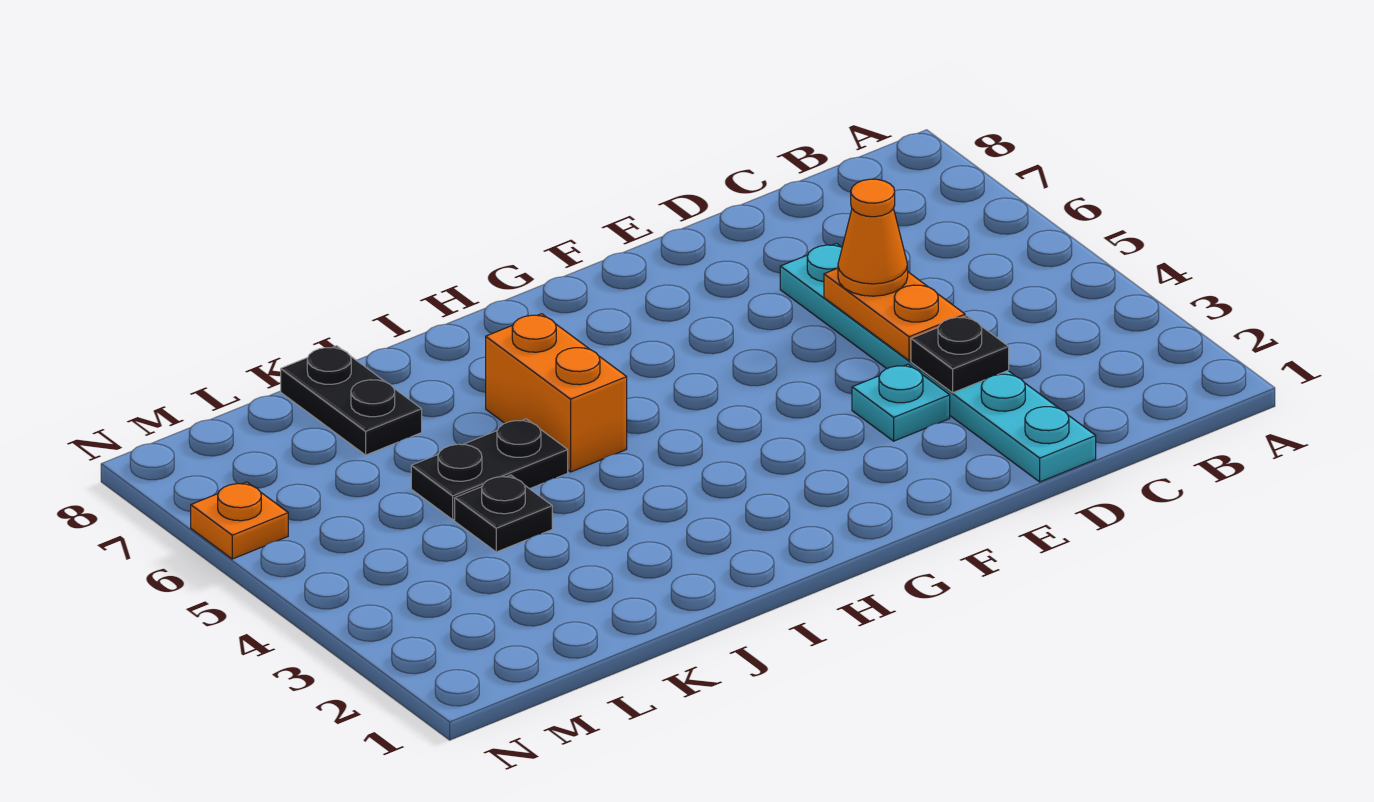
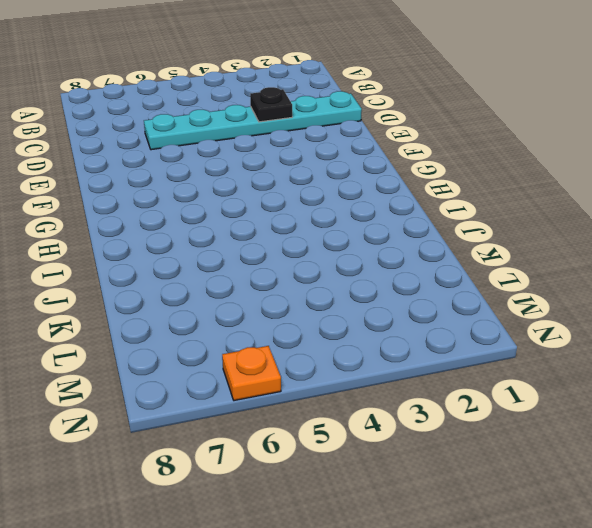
none -> cyan 1x1 plate [852,364,950,441]
none -> orange 1x2 brick [486,314,627,472]

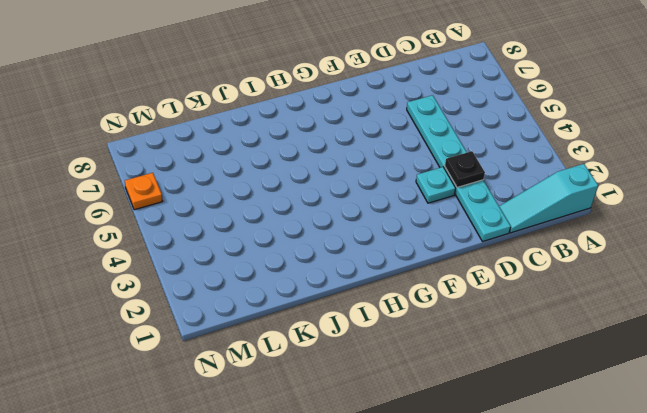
cyan 1x3 slope [499,164,598,233] -> none
none -> orange 1x2 brick [486,314,627,472]
none -> black 1x2 plate [411,419,568,520]

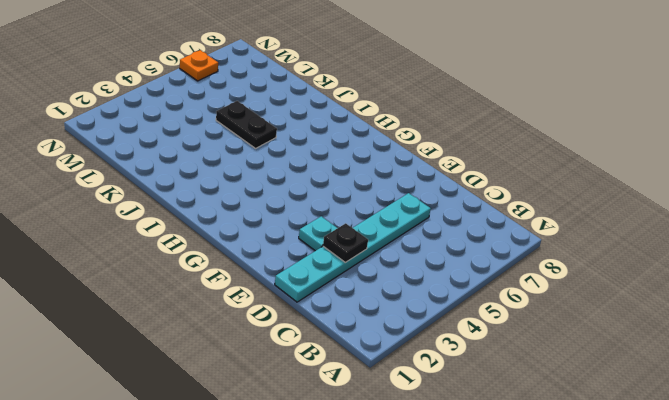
none -> orange 1x2 brick [486,314,627,472]
none -> black 1x1 plate [455,475,552,552]

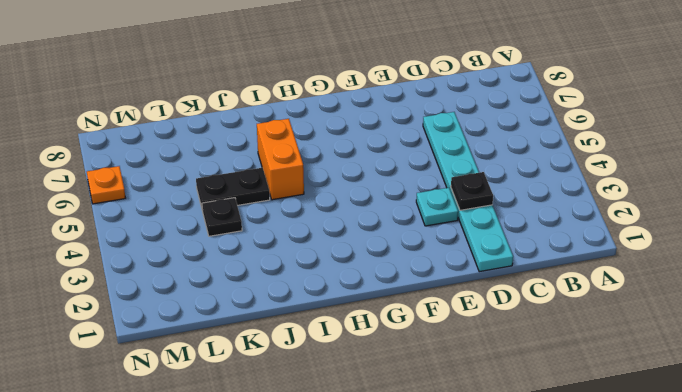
none -> black 1x2 plate [281,346,422,455]
none -> orange 1x2 plate [824,268,965,360]

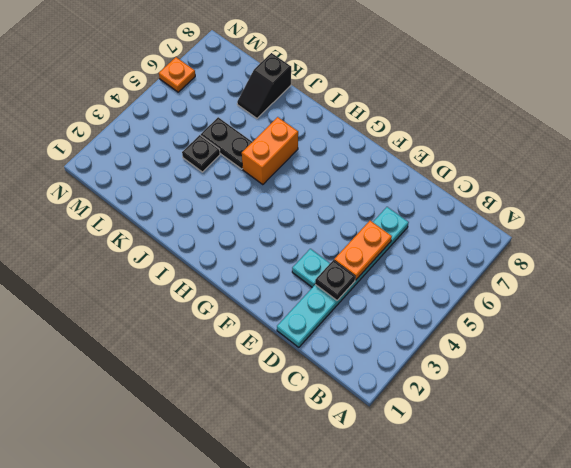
black 1x2 slope [237,53,291,118] -> black 1x2 plate [281,346,422,455]
none -> orange 1x1 cone [838,179,908,296]

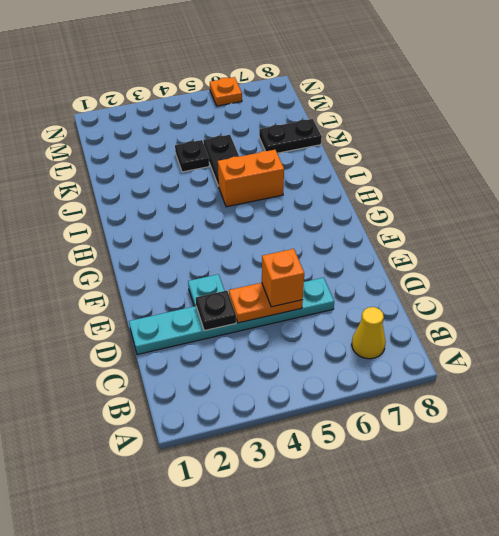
yellow 1x1 cone [352,307,386,359] -> none
orange 1x1 brick [262,249,304,307] -> orange 1x1 cone [838,179,908,296]

